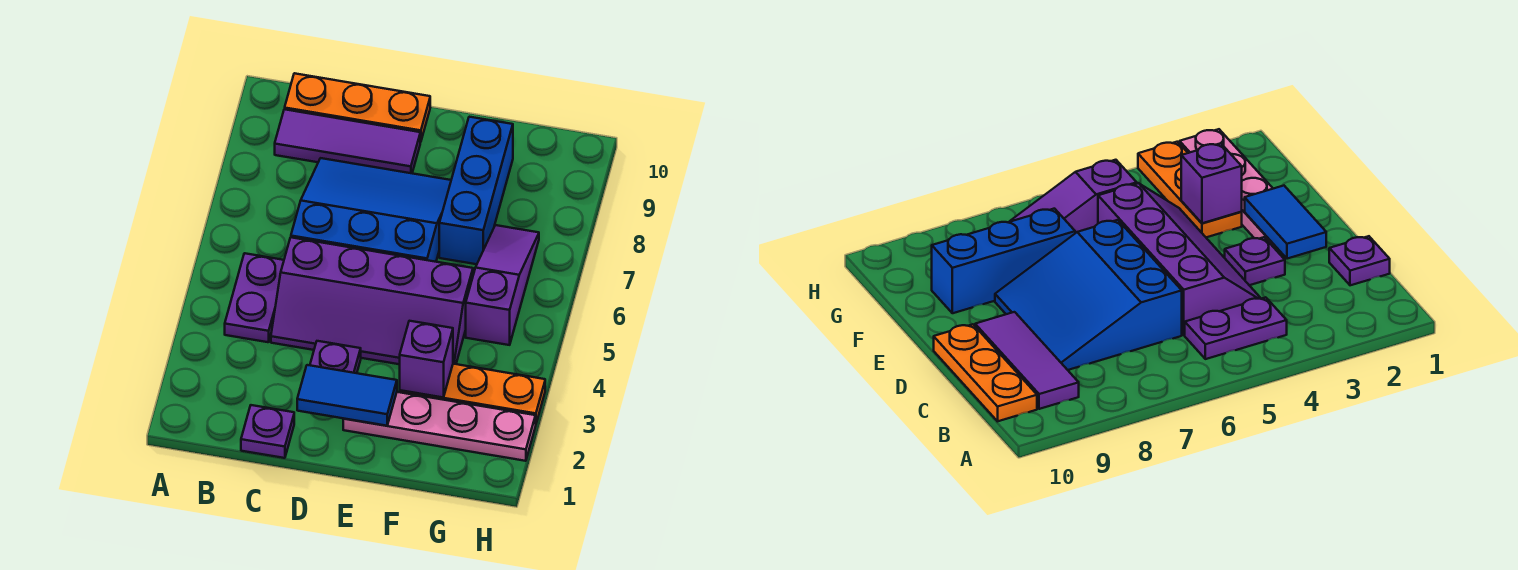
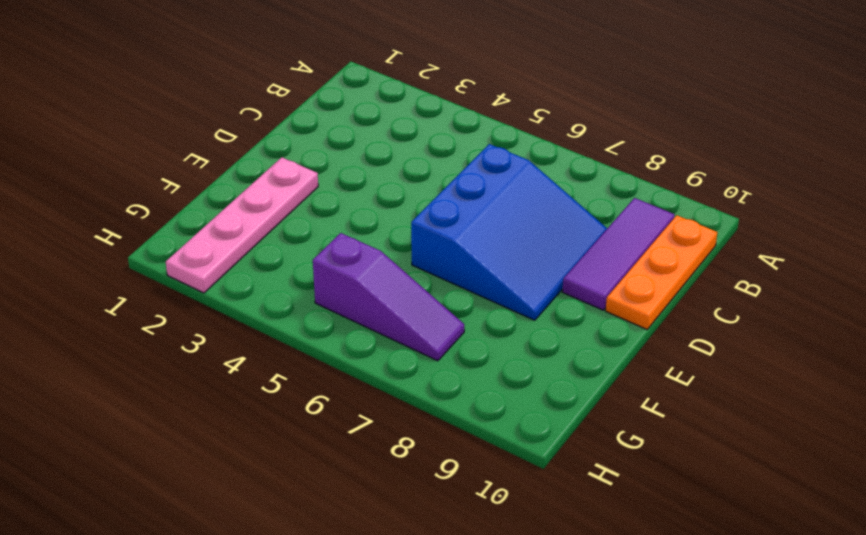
none -> purple 1x2 plate [225,253,284,342]
none -> purple 1x1 plate [241,405,294,458]
none -> purple 2x4 slope [271,237,473,364]

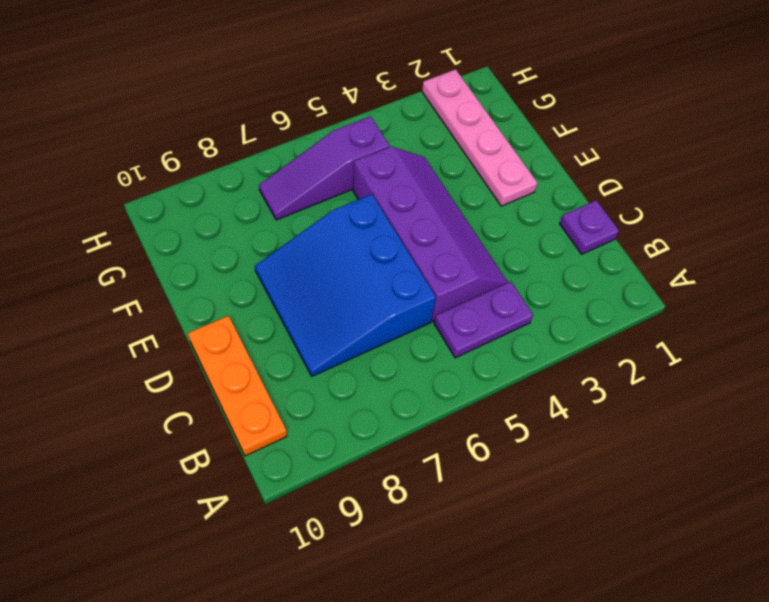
none -> purple 1x3 tile [275,109,420,173]
none -> purple 1x1 plate [310,341,361,373]
none -> orange 1x3 plate [400,364,545,423]

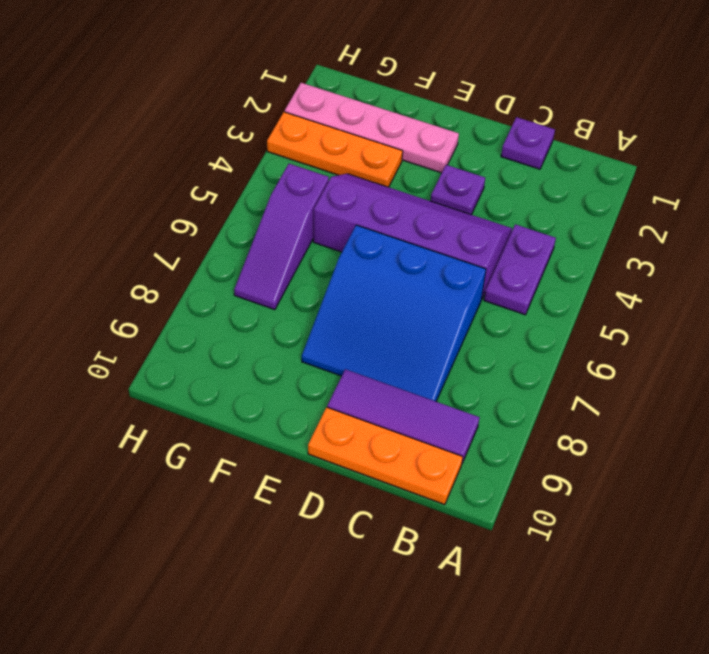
none -> blue 1x3 brick [439,117,513,264]
none -> blue 1x2 tile [297,365,397,426]
none -> purple 1x1 brick [400,321,453,397]

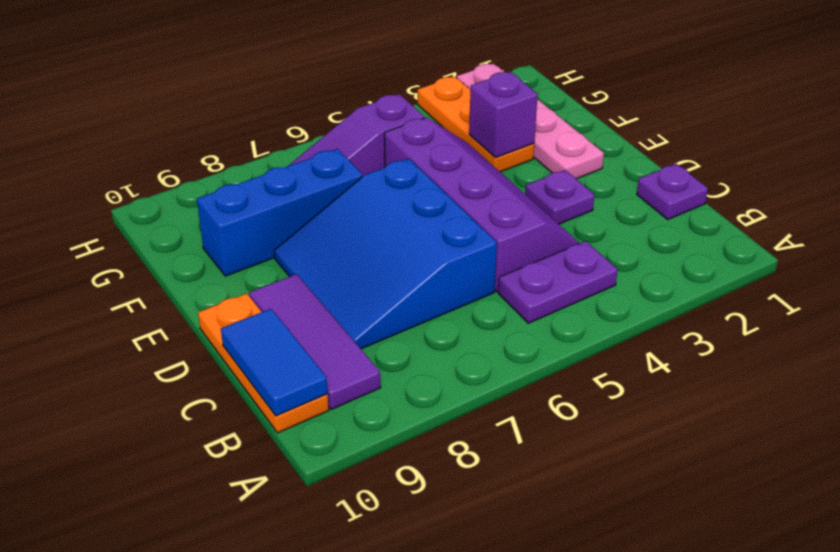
blue 1x2 tile [221,309,328,416] -> blue 1x2 tile moved to [297,365,397,426]

